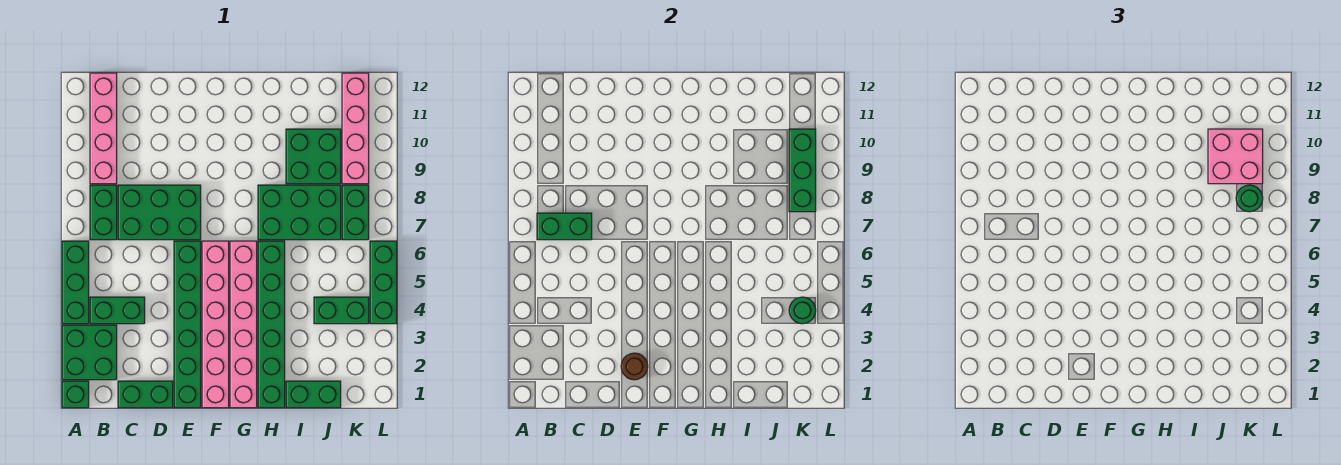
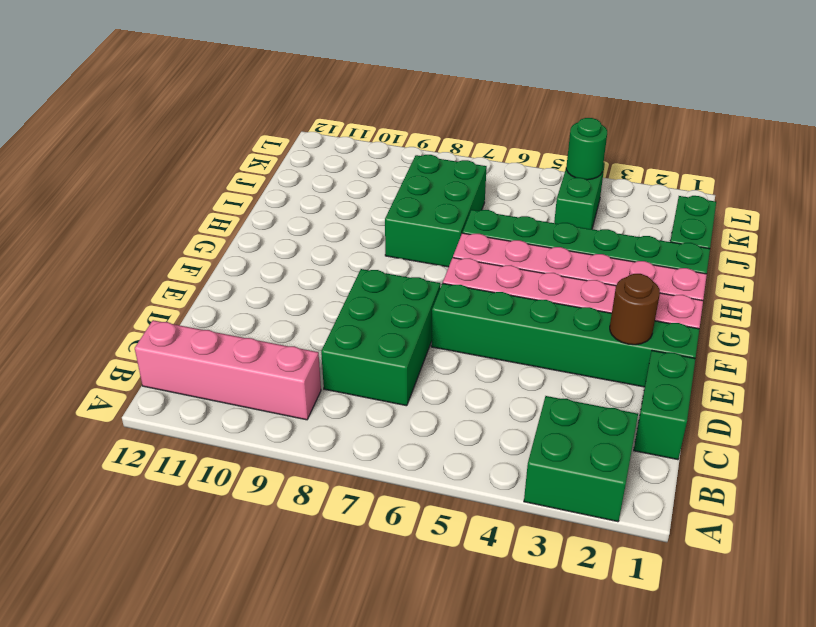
none -> green 1x1 brick [62,381,89,408]
none -> green 1x3 brick [62,241,89,324]
none -> green 1x2 brick [90,297,145,324]

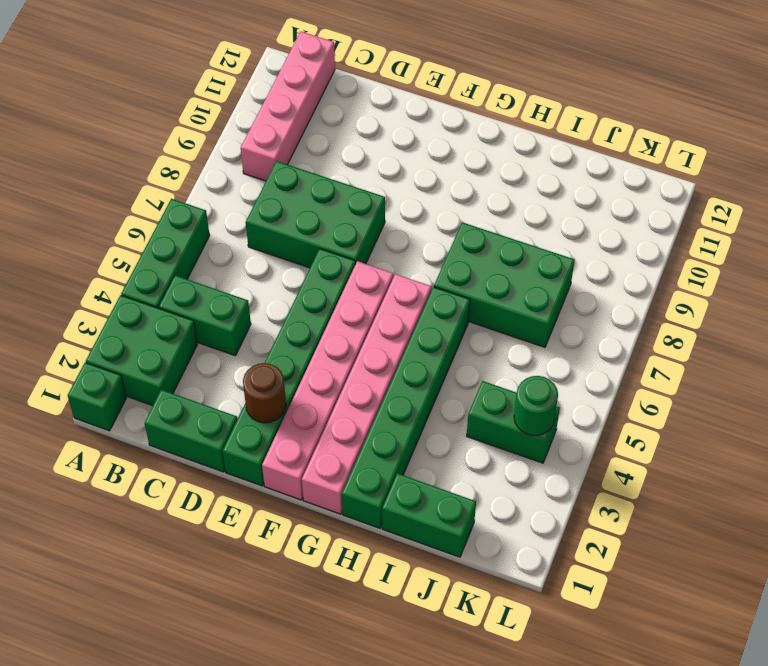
none -> green 1x2 brick [90,185,117,240]
none -> green 2x2 brick [286,129,341,184]
none -> green 1x2 brick [342,185,369,240]

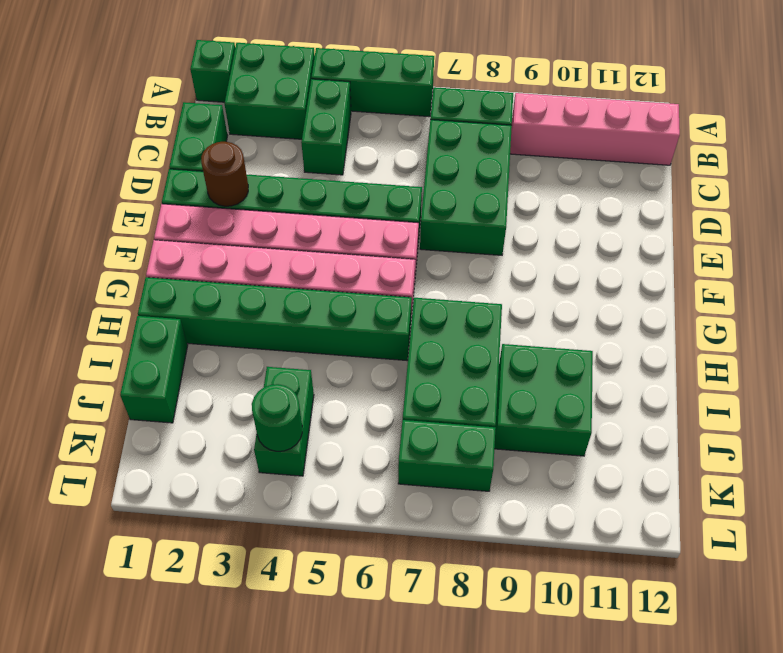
none -> pink 1x4 brick [342,73,369,184]
none -> green 1x3 brick [370,241,397,324]
none -> green 1x2 brick [537,213,592,240]

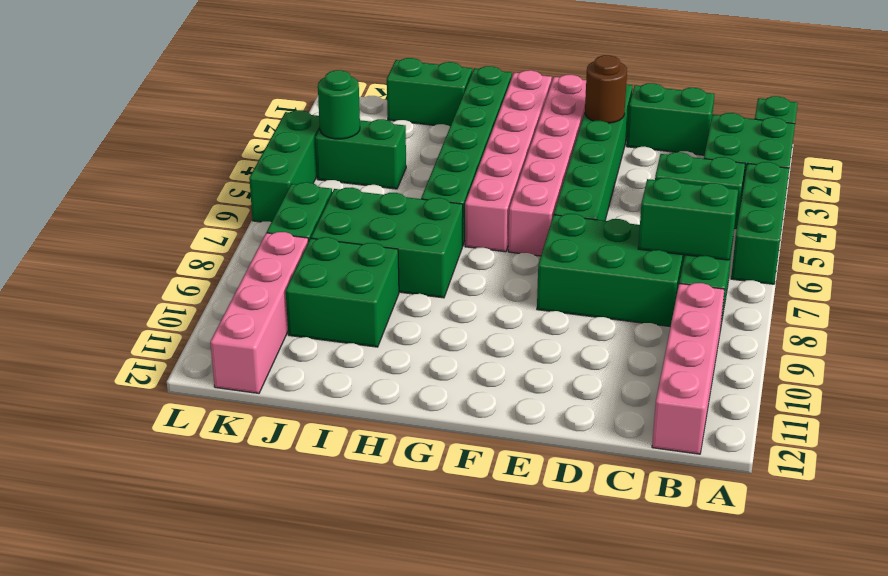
none -> green 1x3 brick [789,129,816,212]
none -> pink 2x2 brick [1208,129,1263,184]
none -> green 1x1 round brick [1236,185,1263,212]

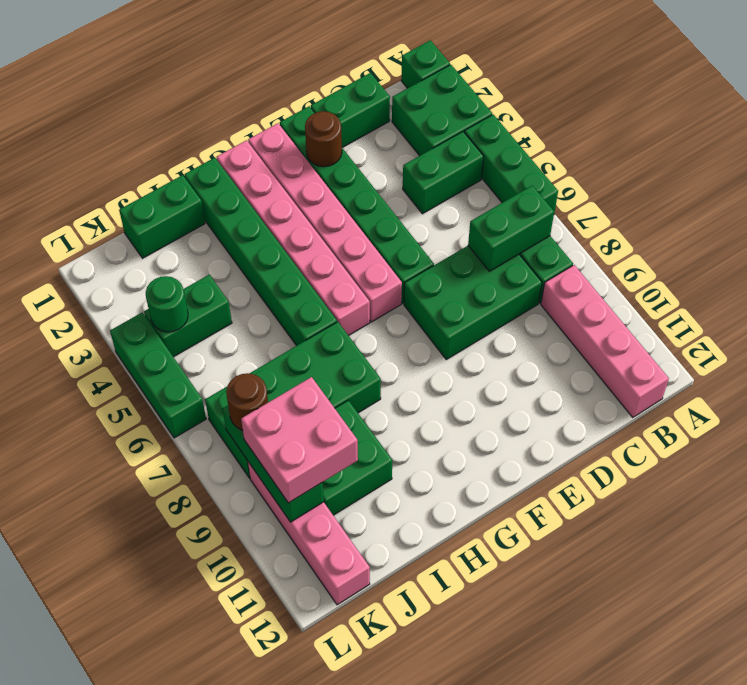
brown 1x1 round brick [226,373,268,430] -> green 1x1 round brick [1236,185,1263,212]

